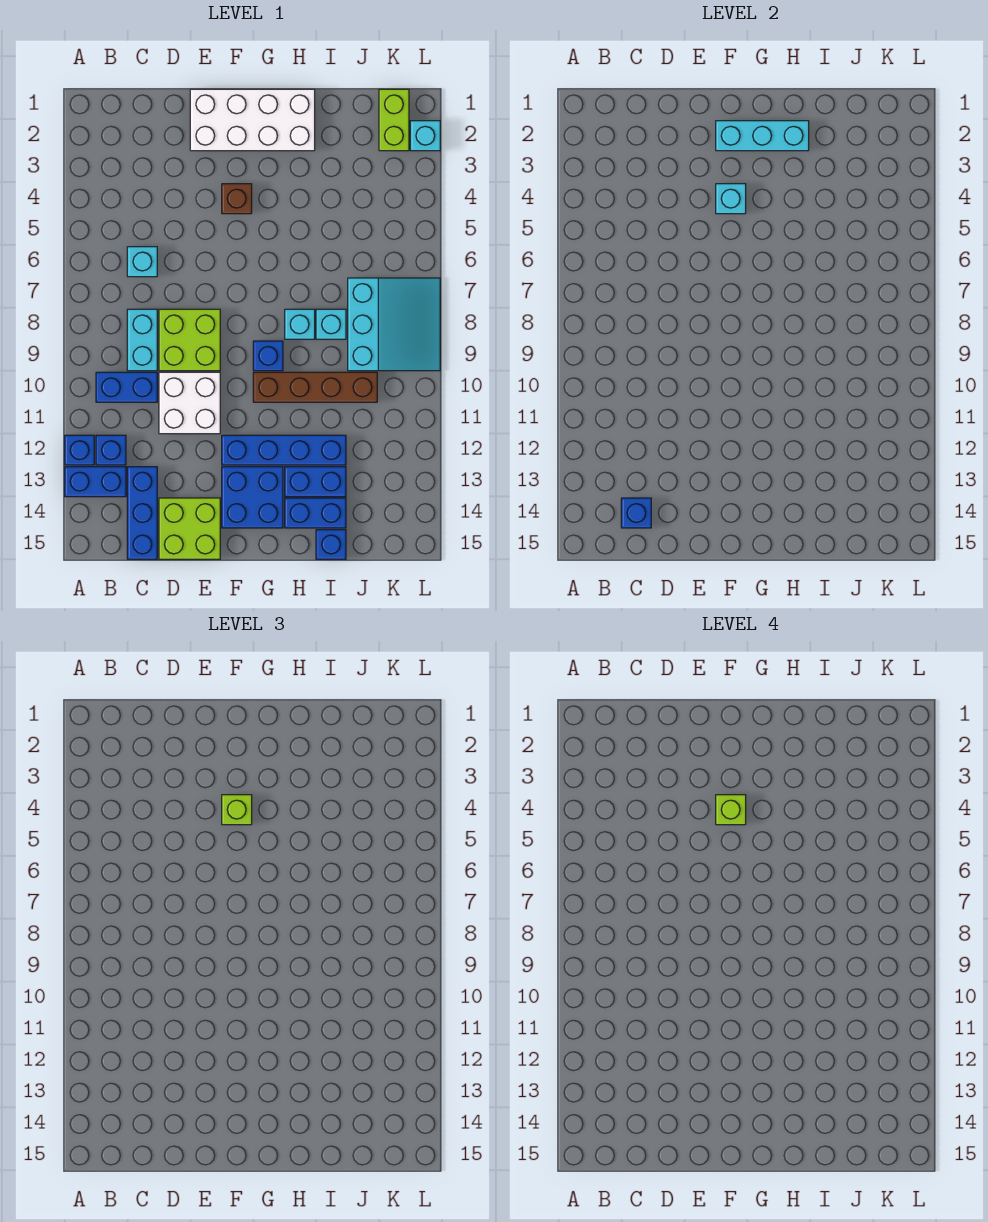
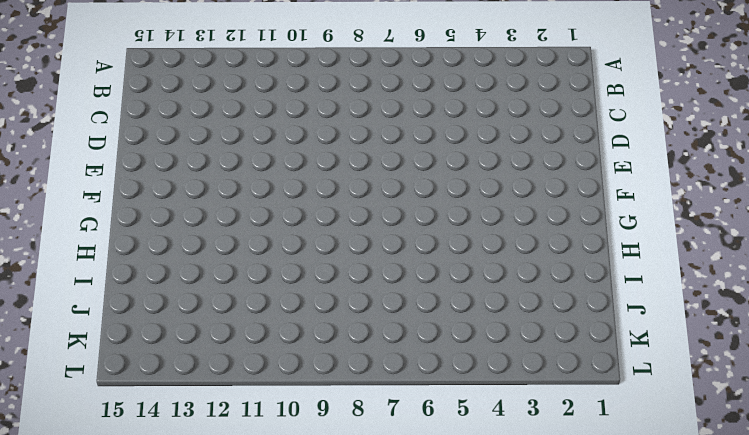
none -> blue 1x1 brick [65,435,94,465]
none -> blue 1x2 brick [65,467,126,497]
none -> blue 1x2 brick [96,372,157,402]

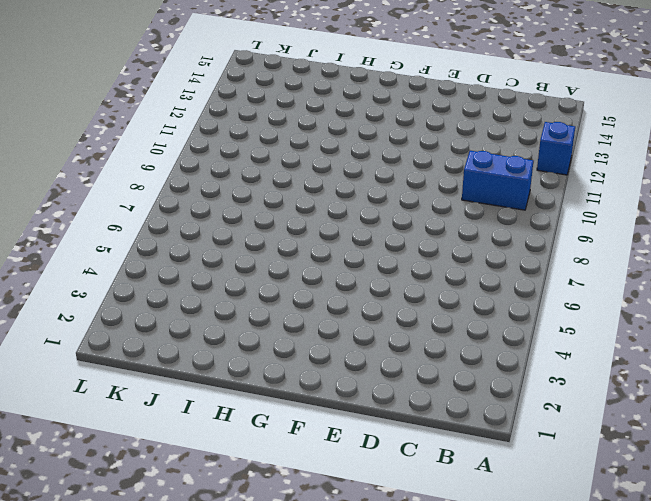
none -> blue 1x2 brick [65,467,126,497]
none -> blue 1x1 brick [96,435,126,465]
none -> cyan 1x1 brick [127,247,157,277]

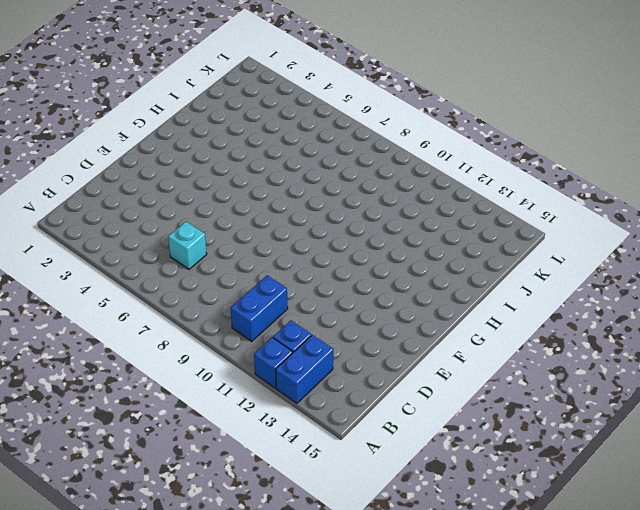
none -> cyan 1x2 brick [127,309,157,371]
none -> blue 1x3 brick [127,467,157,559]
none -> lime 2x2 brick [159,309,220,371]

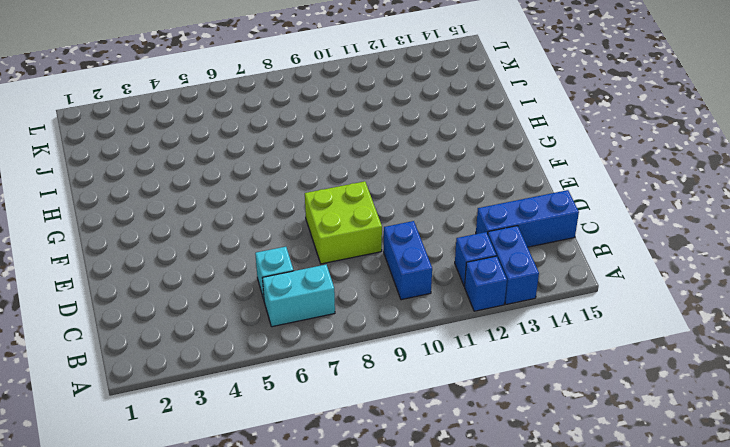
cyan 1x2 brick [262,265,335,327] -> cyan 1x2 brick moved to [127,309,157,371]
none -> white 2x2 brick [159,372,220,434]
none -> lime 2x2 brick [159,498,220,559]
none -> white 2x4 brick [190,89,315,151]

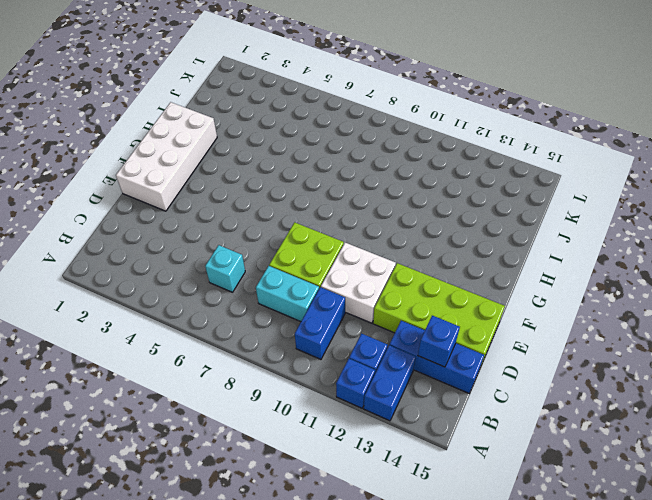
lime 2x4 brick [373,263,505,365] -> lime 2x2 brick [159,498,220,559]
none -> brown 1x1 brick [222,184,252,214]
none -> blue 1x4 brick [222,435,346,465]
none -> blue 2x2 brick [222,467,283,528]

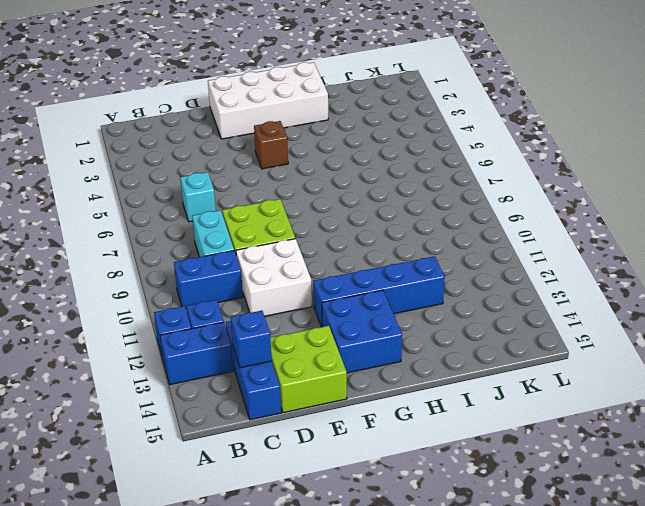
none -> blue 1x1 brick [253,341,283,371]
none -> brown 1x4 brick [253,372,377,402]
none -> cyan 1x1 brick [285,309,315,339]

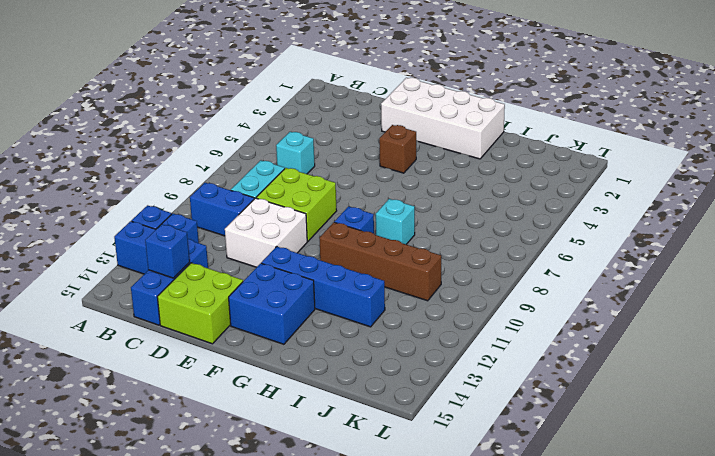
none -> blue 1x2 brick [285,467,346,497]
none -> blue 1x2 brick [285,498,346,528]
none -> cyan 1x1 brick [316,309,346,339]

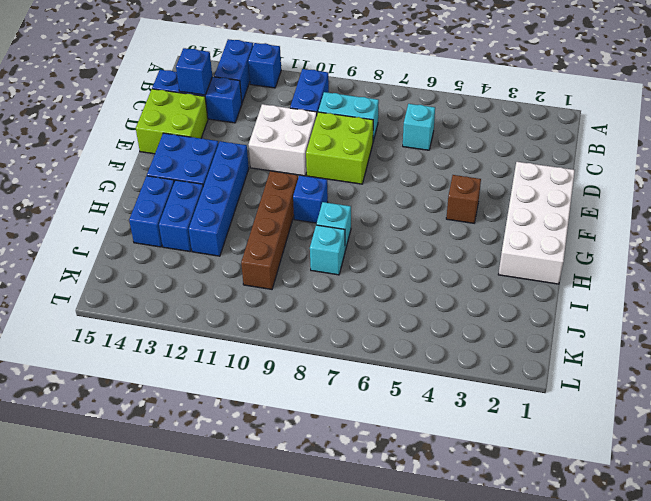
none -> blue 1x1 brick [96,435,126,465]
none -> blue 1x1 brick [316,530,346,559]
none -> cyan 3x3 slope [348,278,440,371]

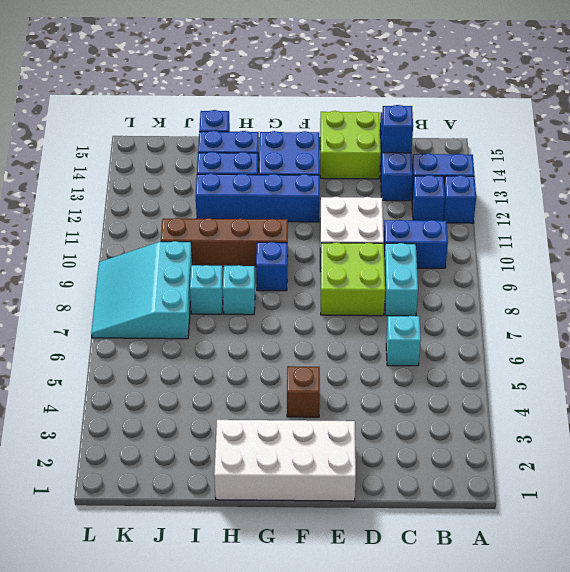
none -> lime 1x2 brick [379,89,409,151]
none -> cyan 1x1 brick [410,121,440,151]
none -> cyan 1x3 brick [716,121,809,151]

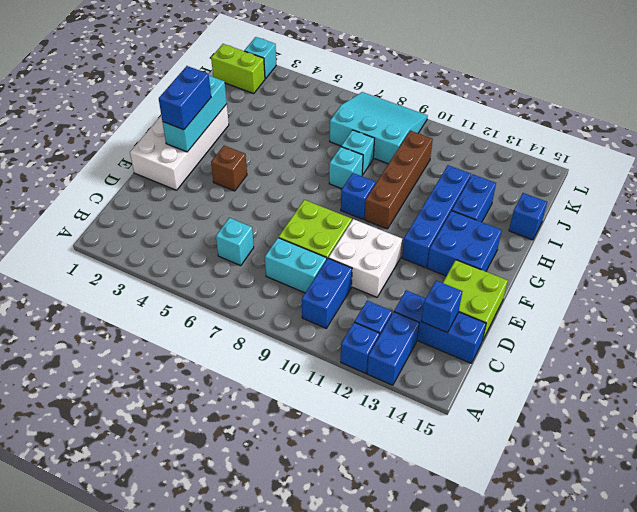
blue 1x2 brick [159,66,211,130] -> blue 1x2 brick moved to [285,498,346,528]
none -> cyan 1x1 brick [716,184,746,214]
none -> lime 1x1 brick [222,795,252,825]
none -> lime 1x1 brick [716,795,746,825]

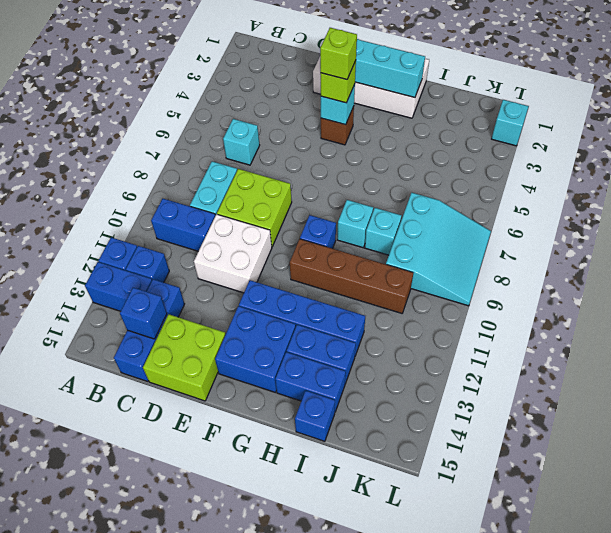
none -> lime 1x2 brick [379,89,409,151]

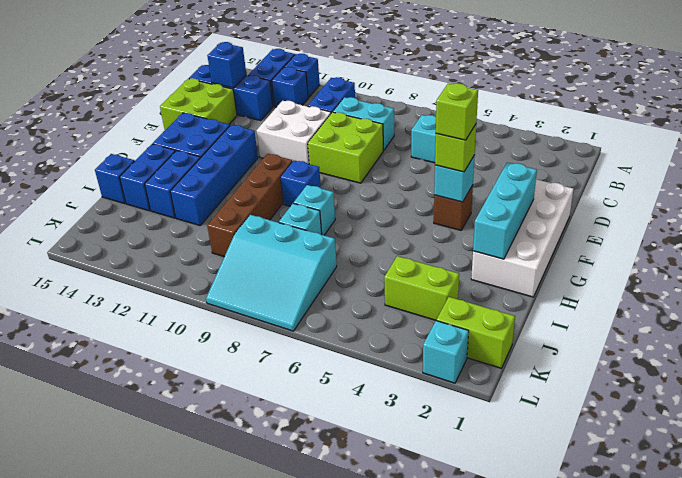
lime 1x2 brick [384,256,459,321] -> none

